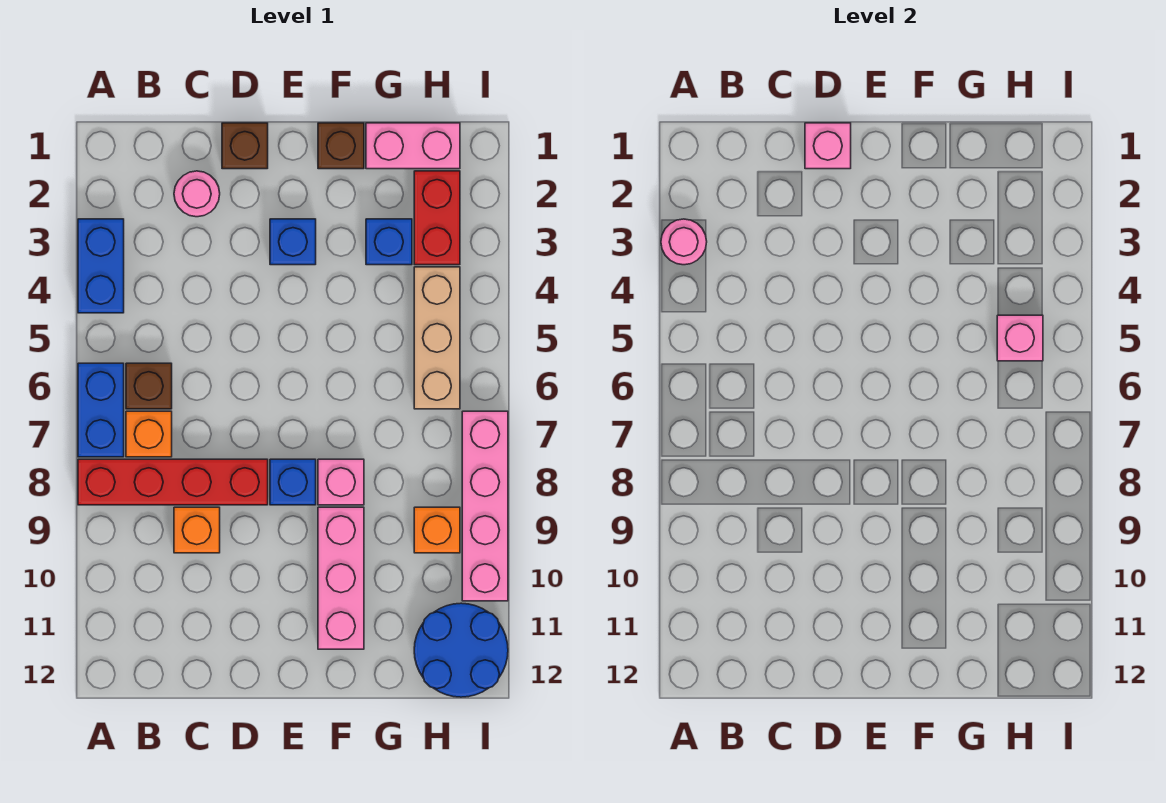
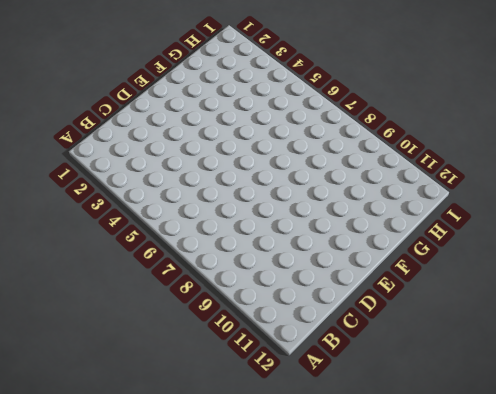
none -> blue 1x2 brick [78,219,124,313]
none -> blue 1x2 brick [78,363,124,457]
none -> red 1x4 brick [78,459,268,505]

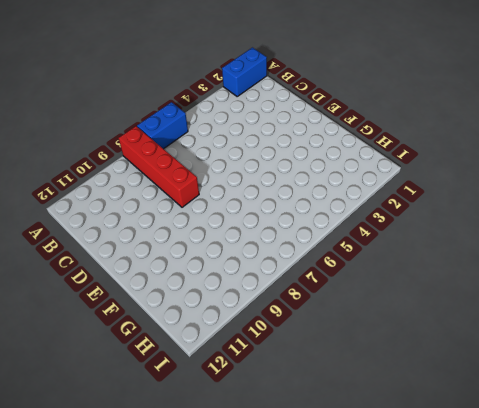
blue 1x2 brick [222,48,267,96] -> blue 1x2 brick moved to [78,219,124,313]
none -> brown 1x1 brick [126,363,172,409]
none -> orange 1x1 brick [126,411,172,457]
none -> pink 1x1 round brick [174,171,220,217]

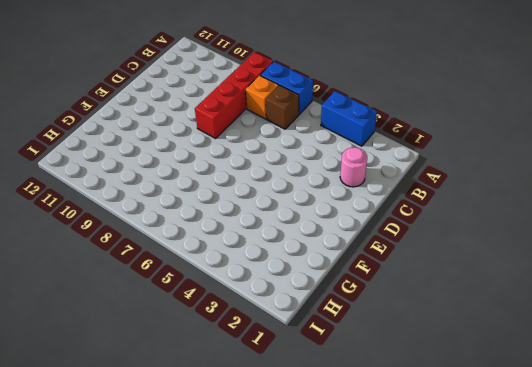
none -> orange 1x1 brick [174,507,220,553]
none -> brown 1x1 brick [222,123,268,169]
none -> blue 1x1 brick [270,219,316,265]

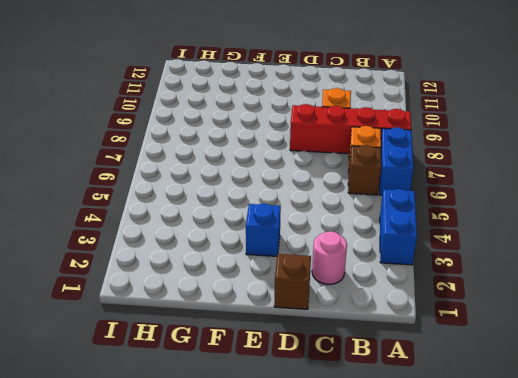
none -> blue 1x1 brick [270,459,316,505]
none -> brown 1x1 brick [318,123,364,169]
none -> pink 1x1 brick [318,459,364,505]

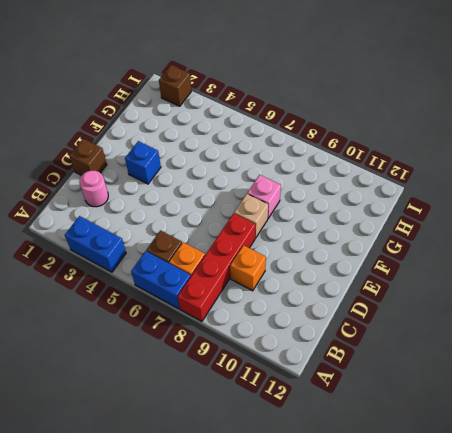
tan 1x1 brick [234,194,268,238] -> blue 1x1 brick [270,459,316,505]
brown 1x1 brick [159,65,191,106] -> brown 1x1 brick moved to [318,123,364,169]
none -> pink 1x3 brick [318,507,364,649]
none -> pink 1x2 brick [366,123,460,169]
none -> blue 1x1 brick [366,219,412,265]

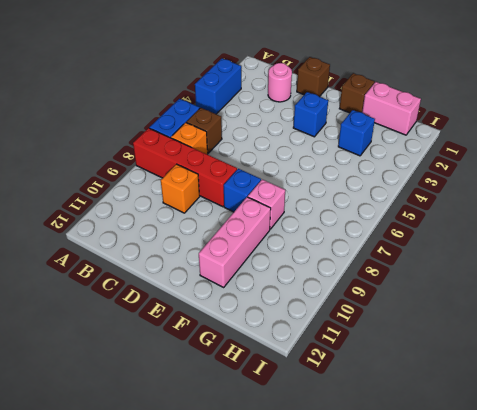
none -> red 1x2 brick [414,171,460,265]
none -> tan 1x3 brick [414,267,460,409]
none -> orange 1x1 brick [414,507,460,553]

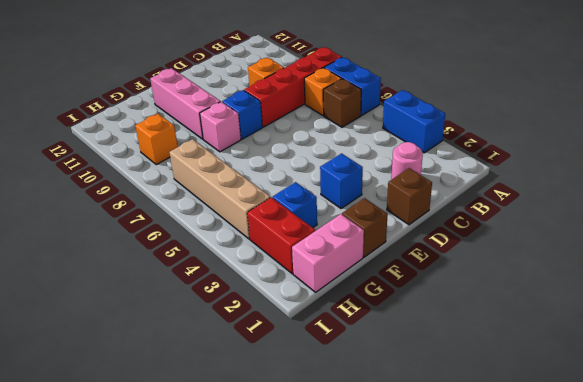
tan 1x4 brick [169,139,270,239] -> tan 1x3 brick [414,267,460,409]
none -> blue 2x2 round brick [414,603,508,697]
none -> pink 1x4 brick [462,411,508,601]
none -> pink 1x1 round brick [661,219,707,265]

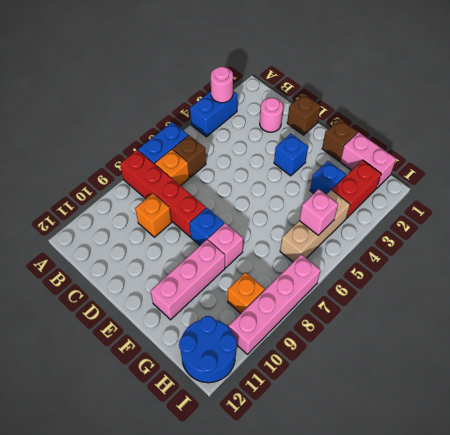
none -> pink 1x1 brick [805,123,851,169]

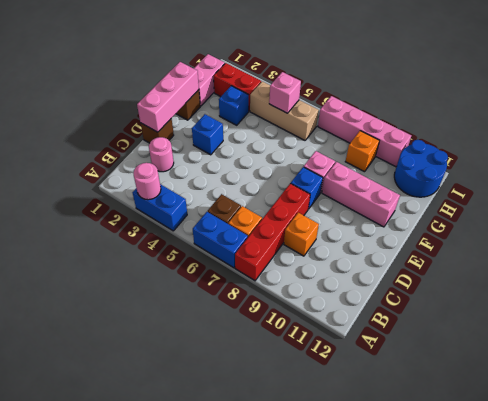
pink 1x3 brick [137,62,199,132] -> pink 1x1 brick [805,123,851,169]

